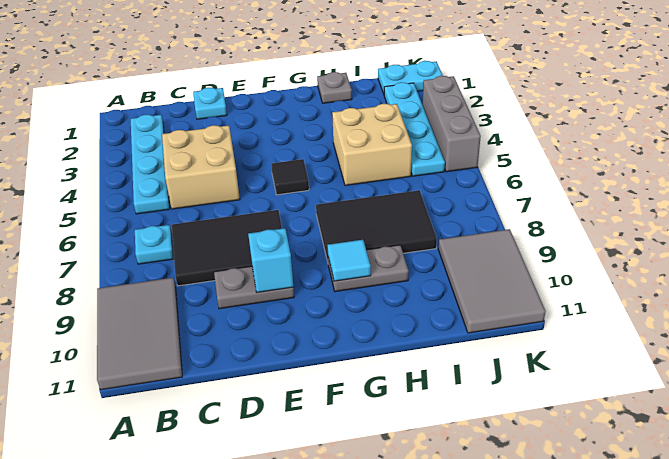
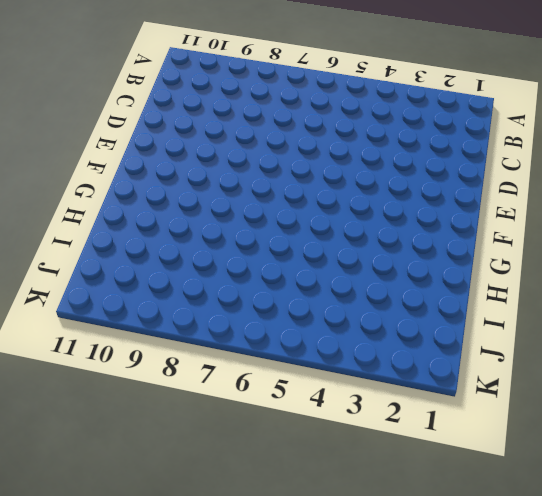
none -> grey 2x3 tile [97,278,182,390]
none -> cyan 1x4 plate [131,115,170,214]
none -> cyan 1x1 plate [135,225,173,264]

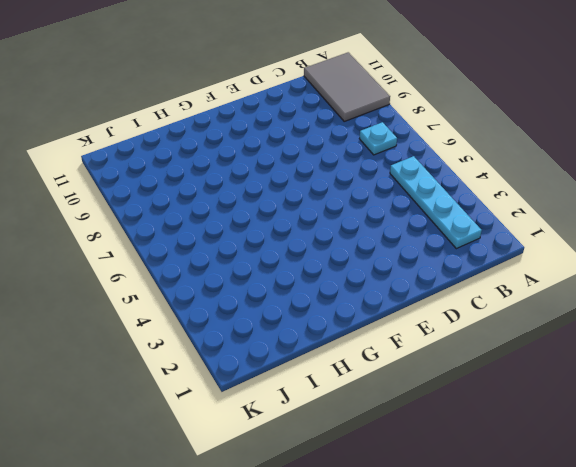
none -> tan 2x2 brick [162,125,240,209]
none -> black 2x3 tile [172,210,282,286]
none -> cyan 1x1 plate [193,88,227,119]

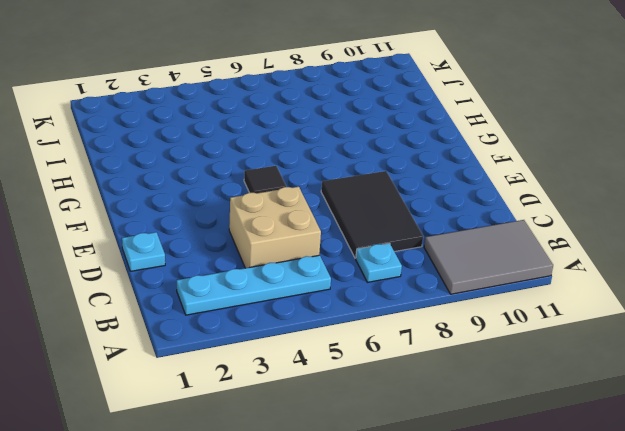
none -> grey 1x2 plate [214,266,294,309]
none -> black 2x3 tile [316,190,437,262]
none -> grey 1x2 plate [328,245,409,292]

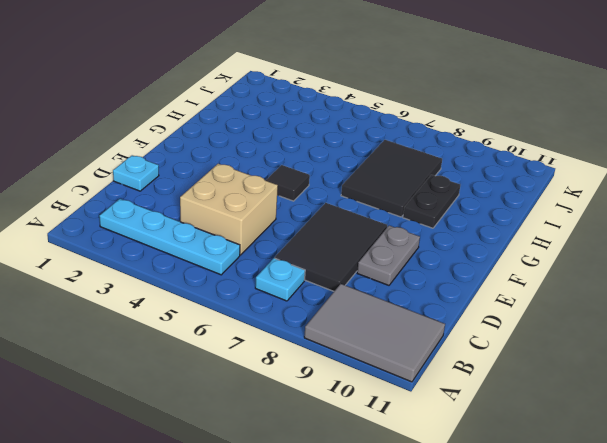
black 1x2 plate [403,175,460,228] -> grey 1x2 plate [328,245,409,292]
none -> grey 1x1 plate [317,72,352,103]
none -> tan 2x2 brick [332,104,412,185]
none -> cyan 1x2 plate [378,61,443,94]

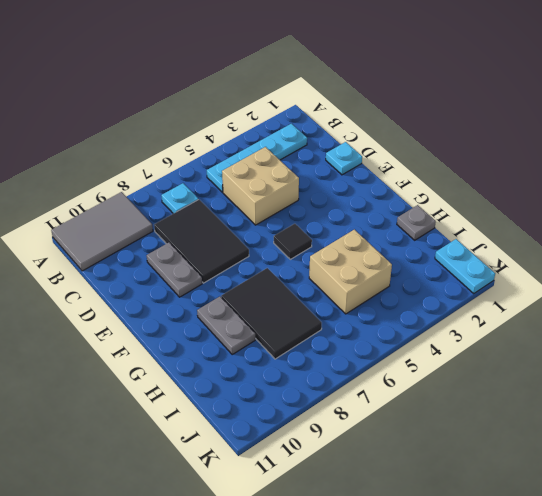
none -> cyan 1x4 plate [384,82,445,176]
none -> grey 2x3 tile [438,229,546,333]
none -> grey 1x3 brick [422,76,481,172]

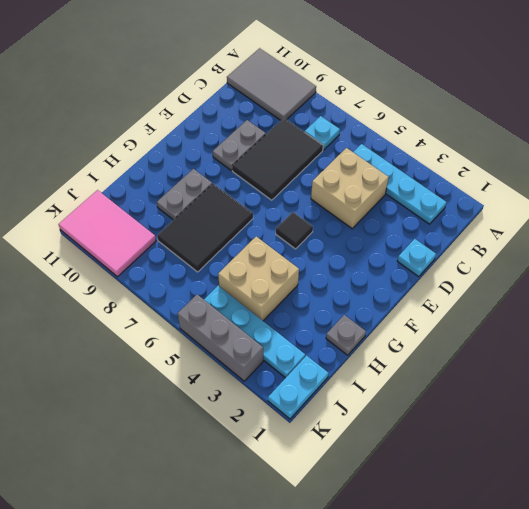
pink 2x3 tile [59,190,156,277] -> grey 2x3 tile [438,229,546,333]
none -> cyan 1x1 brick [248,228,293,292]
none -> cyan 1x1 tile [327,240,371,281]

